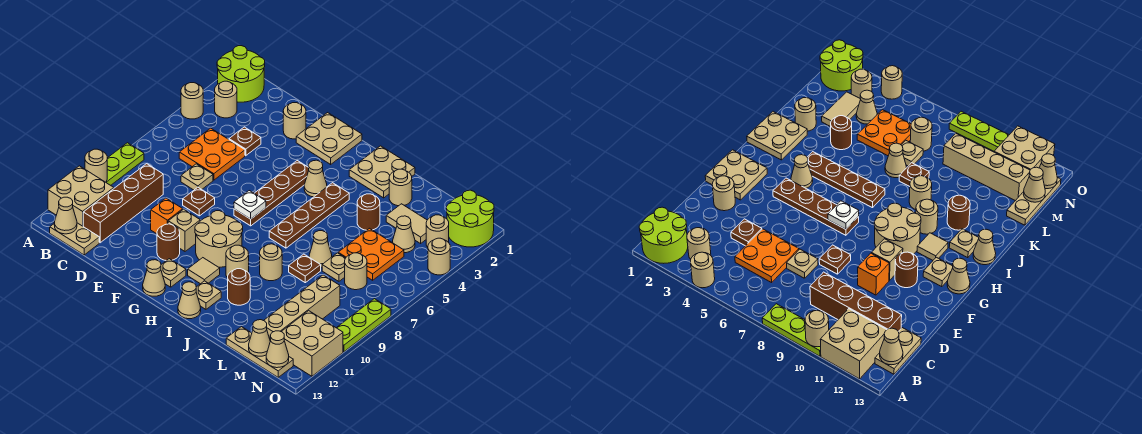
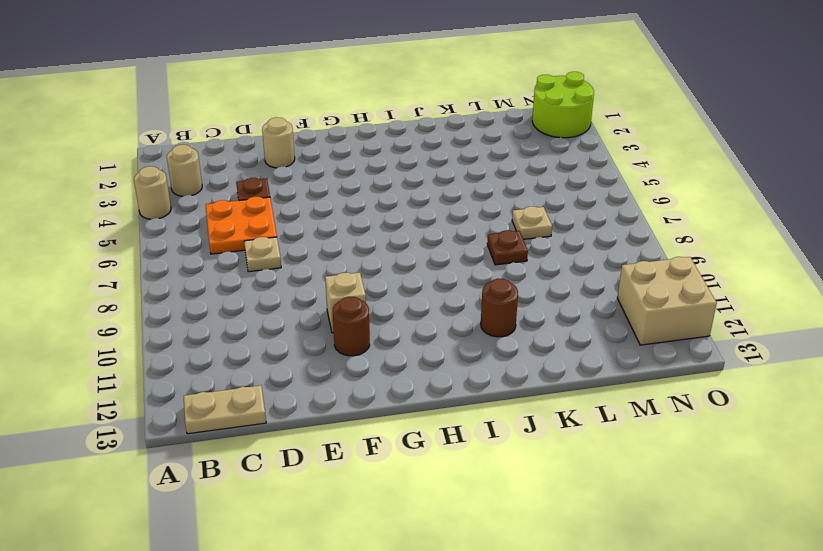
none -> lime 2x2 round brick [217,46,265,102]
none -> lime 1x3 plate [106,143,144,185]
none -> tan 2x2 brick [48,166,114,226]
none -> brown 1x4 brick [83,164,163,243]

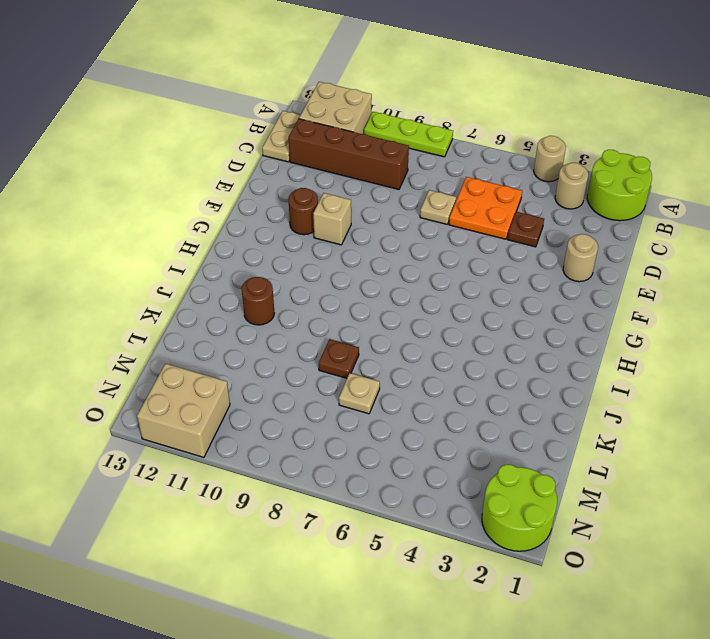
none -> brown 1x1 plate [183,187,215,216]
none -> orange 1x1 brick [151,198,183,234]
none -> tan 2x2 plate [296,113,362,164]
none -> brown 1x4 plate [234,161,309,226]

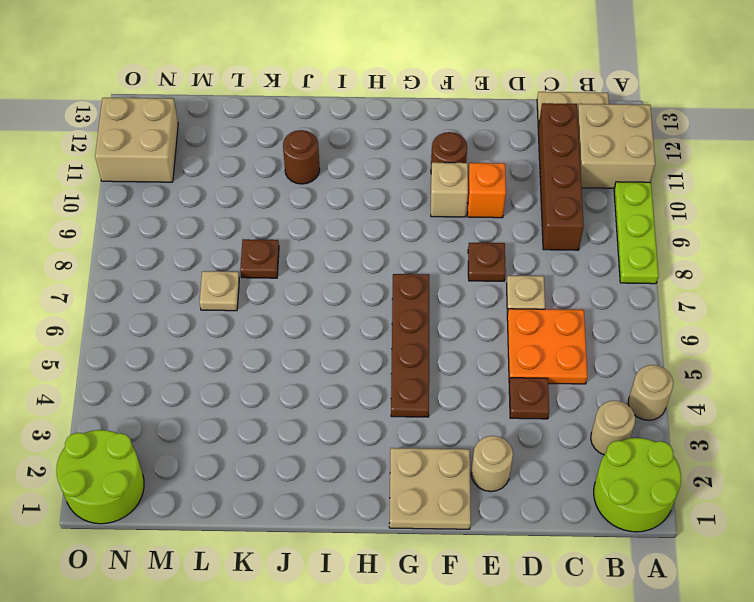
none -> tan 2x2 round brick [195,211,243,267]
none -> tan 1x1 plate [161,259,186,287]
none -> tan 1x1 cone [143,260,165,296]
none -> tan 1x1 cone [304,160,327,197]

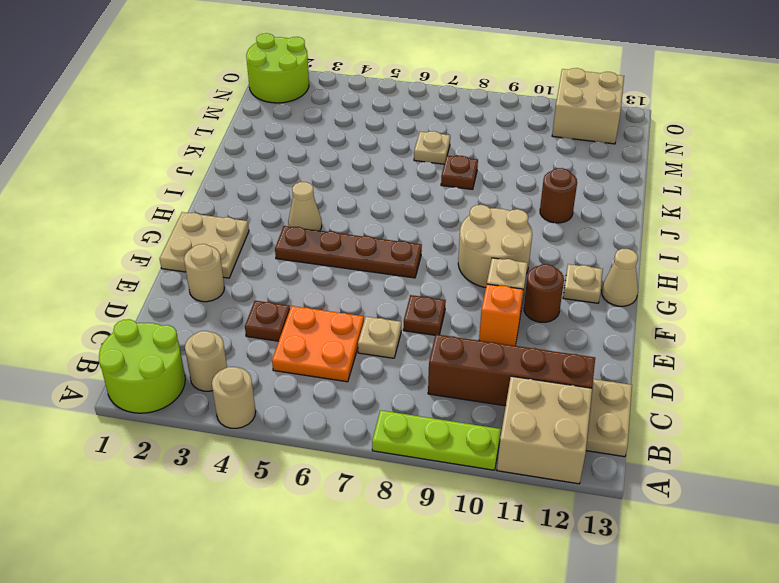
none -> tan 1x1 tile [188,258,220,284]
none -> tan 2x2 plate [349,146,415,198]
none -> brown 1x4 plate [269,183,349,248]
none -> tan 1x1 round brick [226,245,249,278]

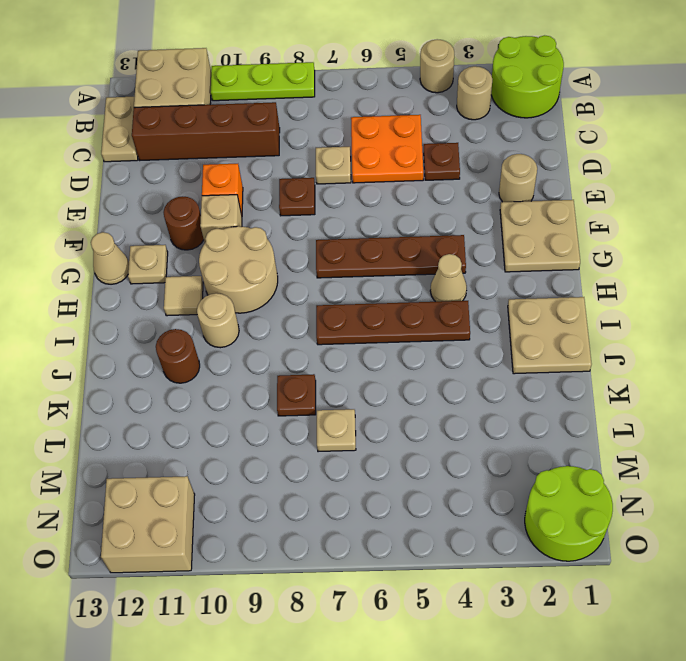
none -> tan 1x1 plate [196,281,221,309]
none -> tan 1x1 cone [178,282,201,319]
none -> tan 1x1 round brick [260,244,282,281]
none -> tan 1x1 round brick [389,169,412,206]

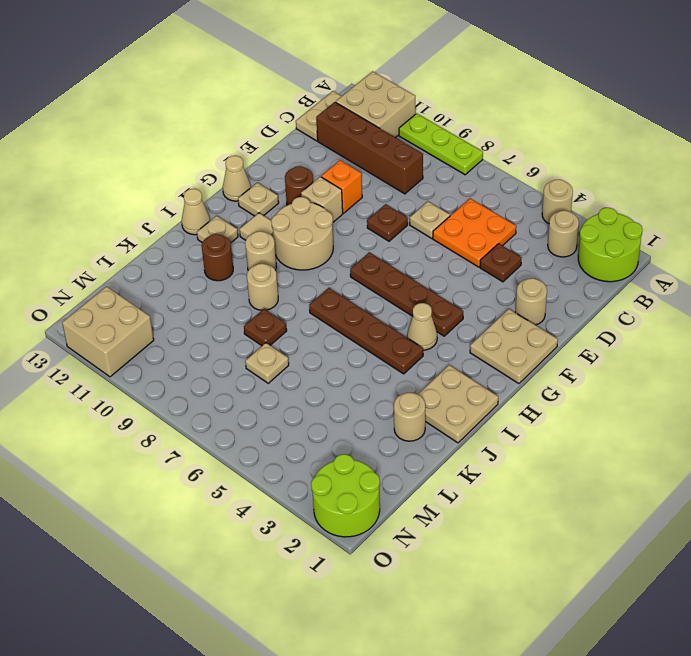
none -> brown 1x1 round brick [357,194,380,230]
none -> tan 1x1 cone [309,231,332,267]
none -> tan 1x2 tile [386,204,427,243]
none -> orange 2x2 plate [338,228,404,280]

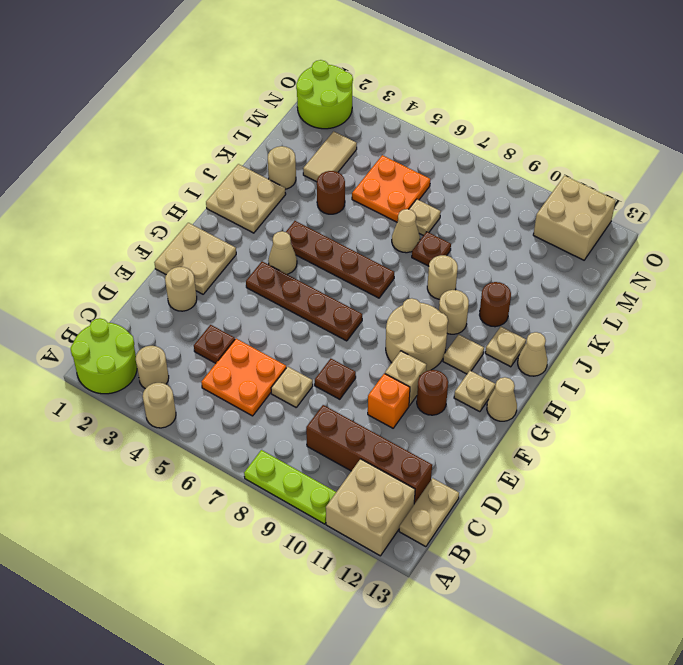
none -> tan 1x3 plate [226,327,293,377]
none -> tan 1x1 cone [393,216,415,253]
none -> tan 1x1 round brick [345,253,367,290]
none -> tan 1x4 brick [264,275,340,341]

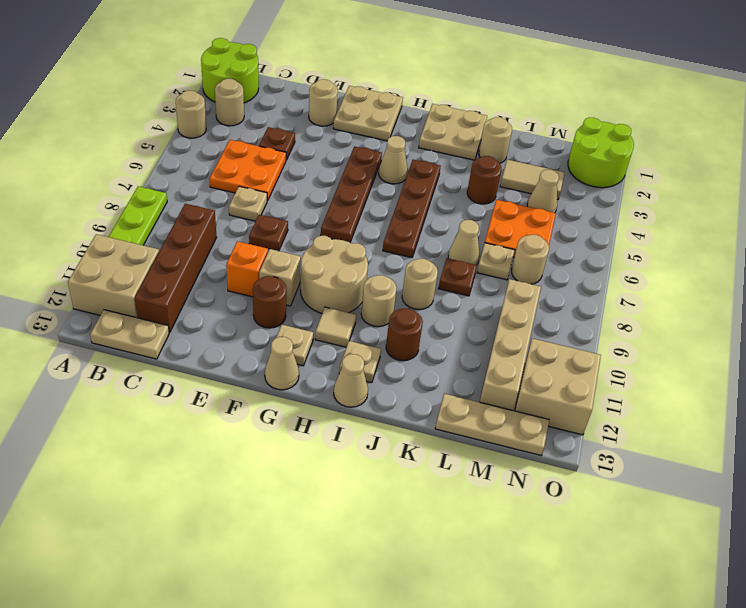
none -> tan 1x1 round brick [426,215,449,247]
none -> tan 1x1 round brick [428,238,450,275]
none -> lime 1x3 plate [337,299,391,352]
none -> tan 1x1 round brick [85,149,107,182]

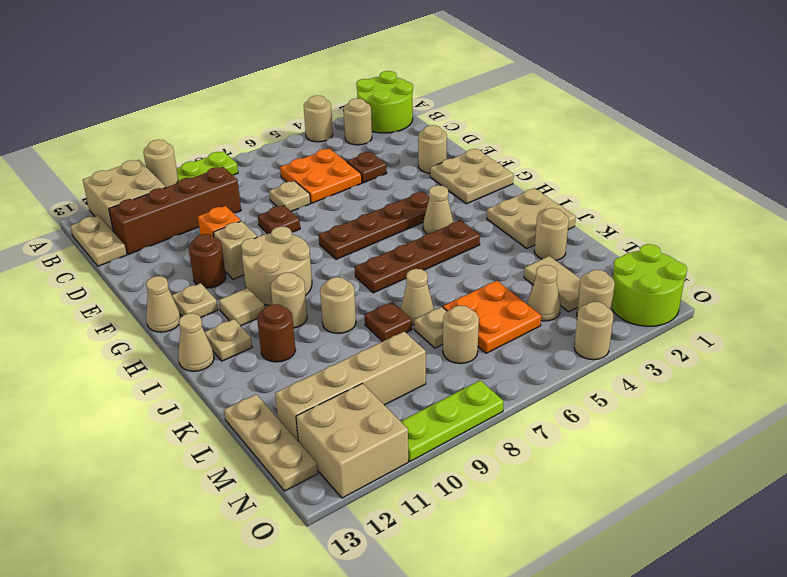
none -> brown 1x1 round brick [357,194,380,230]
none -> tan 1x1 cone [54,197,77,234]
none -> white 1x1 plate [234,191,266,219]
none -> tan 1x1 cone [249,320,270,356]

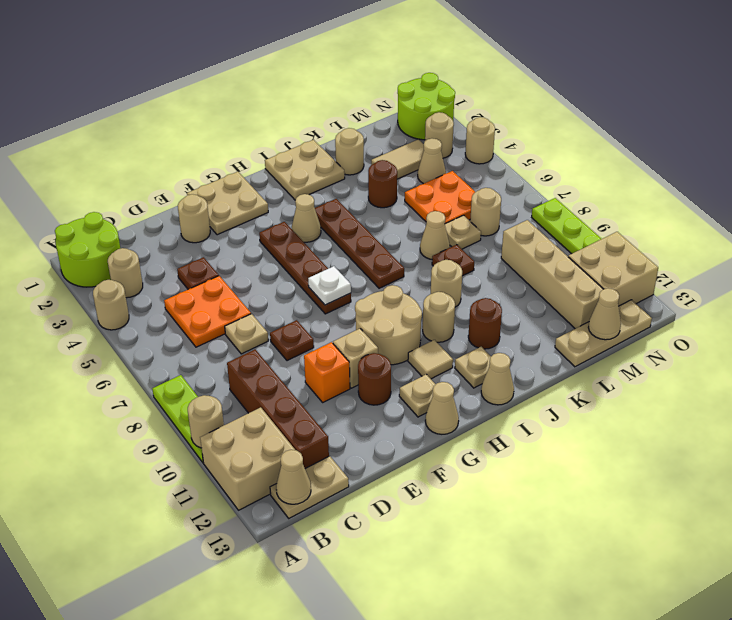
none -> tan 1x1 cone [266,331,289,368]

